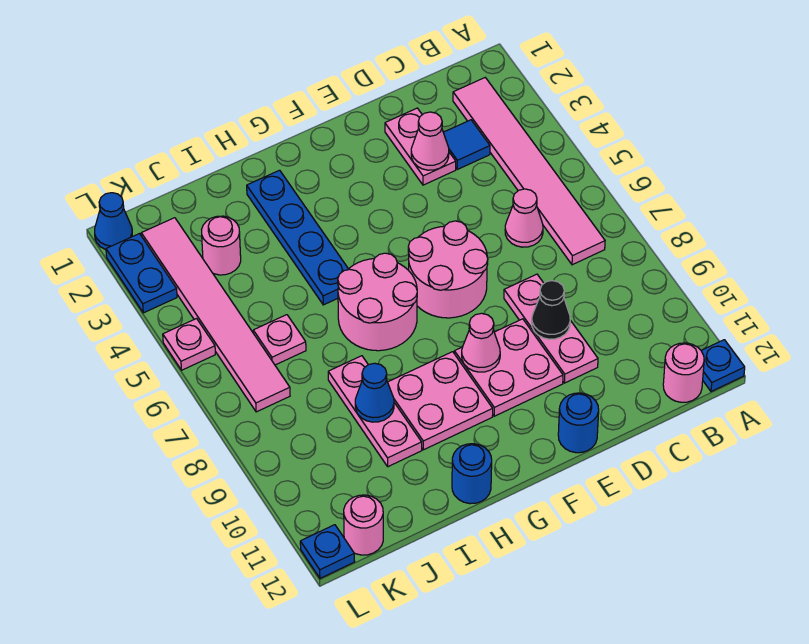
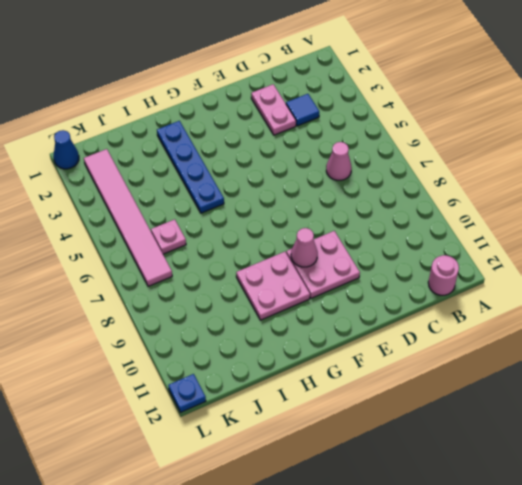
none -> blue 1x1 plate [701,340,745,392]
none -> pink 1x6 tile [453,78,605,265]
none -> pink 1x3 plate [504,274,598,383]

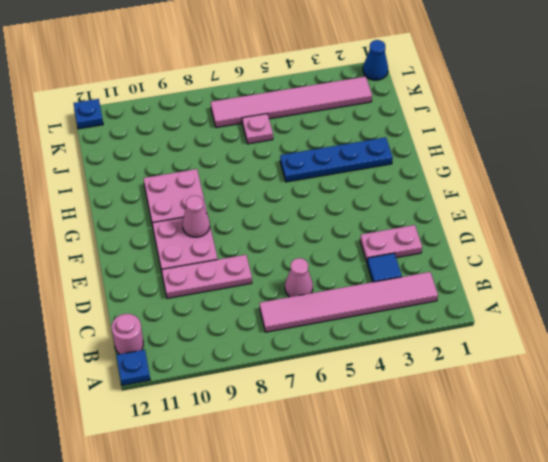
none -> pink 2x2 round brick [408,221,488,318]
none -> blue 1x1 round brick [558,393,599,453]
none -> pink 2x2 round brick [338,253,417,351]

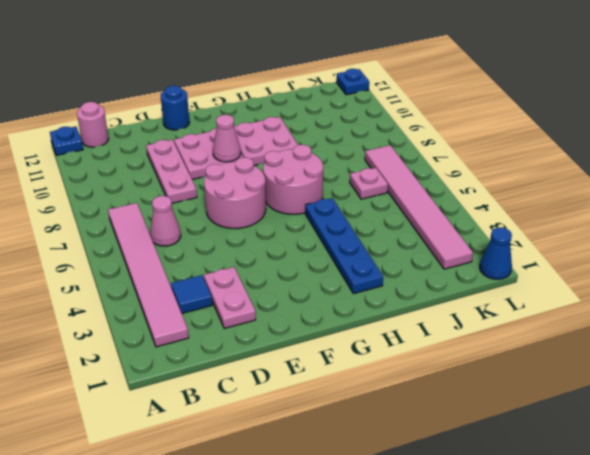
none -> blue 1x1 round brick [452,444,492,504]
none -> pink 1x3 plate [328,356,422,467]
none -> pink 1x1 round brick [202,216,241,275]

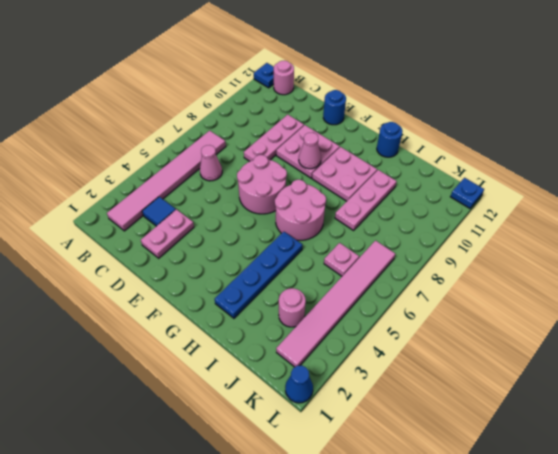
none -> pink 1x1 round brick [344,495,383,555]
none -> blue 1x2 plate [106,234,177,313]
none -> pink 1x1 plate [163,319,215,370]

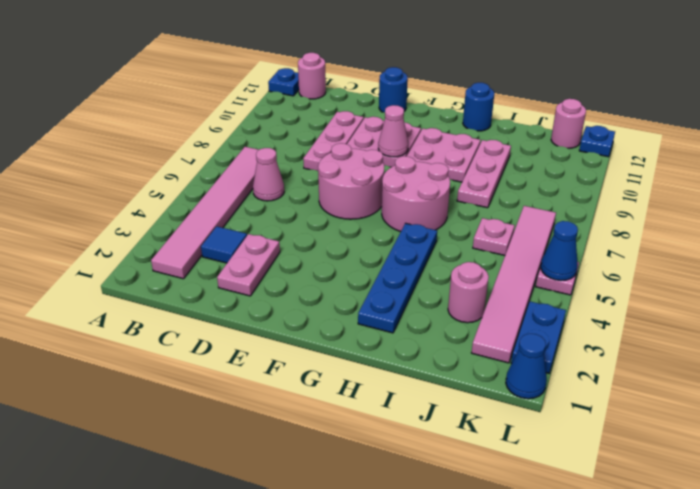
blue 1x1 cone [541,221,578,281] -> blue 1x1 cone moved to [355,363,394,422]
none -> pink 1x1 cone [411,112,449,170]
none -> black 1x1 cone [532,281,570,339]

